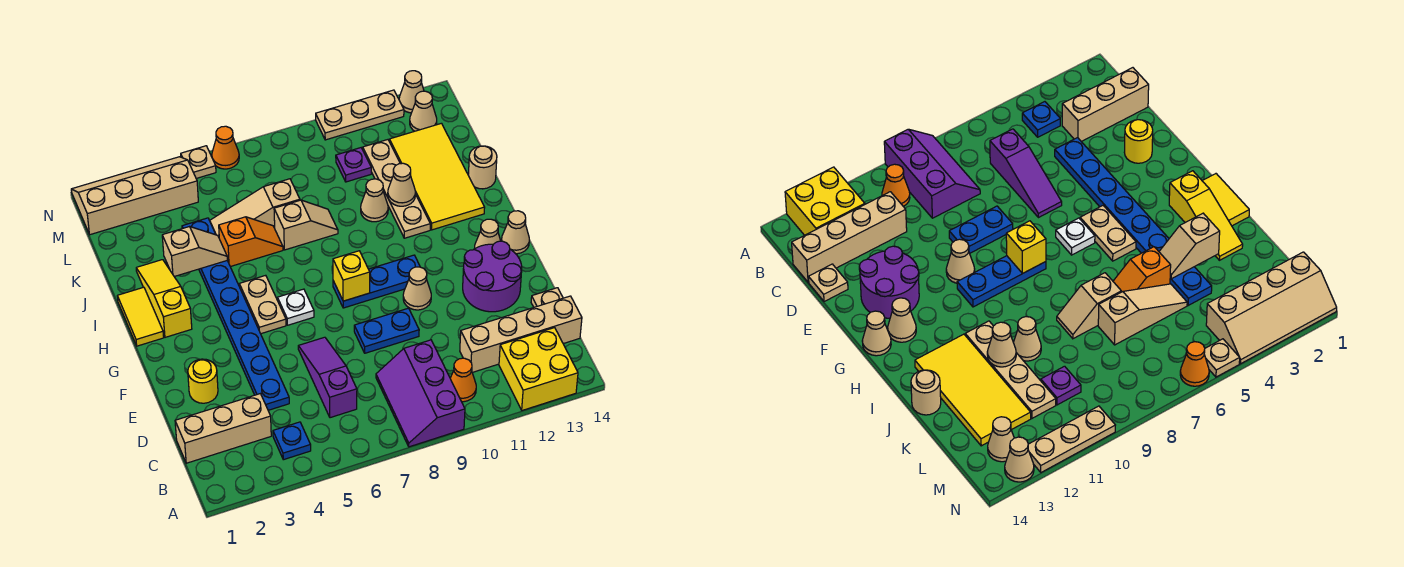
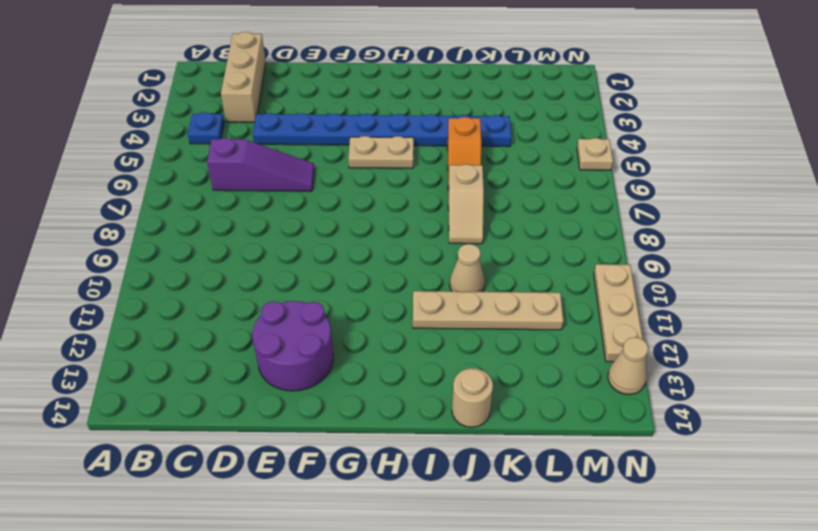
none -> purple 2x3 slope [376,340,465,447]
none -> yellow 2x2 brick [499,328,578,410]
none -> orange 1x1 cone [450,358,476,402]
none -> tan 1x4 brick [460,296,582,372]

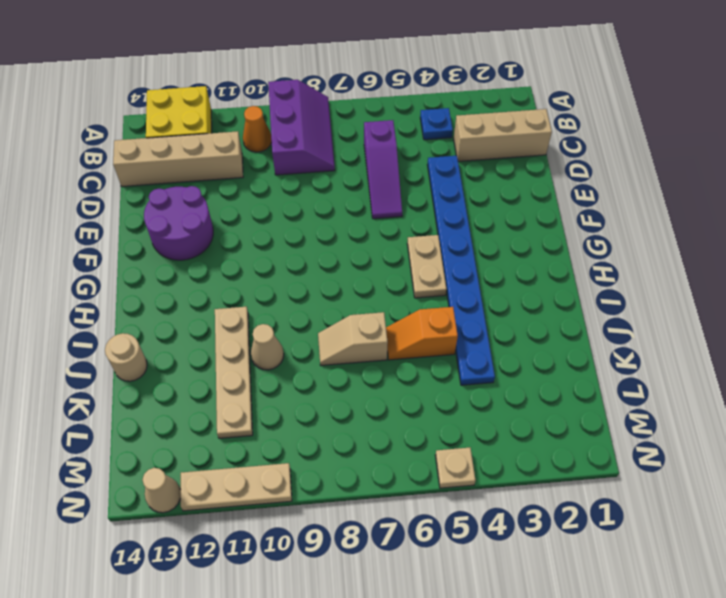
none -> tan 1x1 plate [531,288,563,307]
none -> yellow 1x1 round brick [188,359,218,403]
none -> blue 1x2 plate [354,308,419,353]
none -> tan 1x1 cone [403,267,431,310]

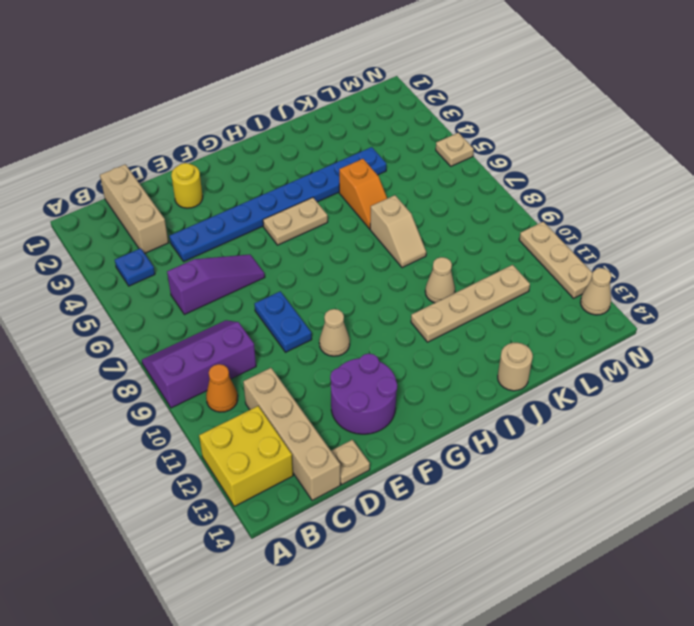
none -> white 1x1 plate [278,289,314,325]
none -> blue 1x3 plate [333,255,420,308]
none -> tan 1x1 cone [475,219,501,248]
none -> tan 1x1 cone [502,211,529,254]

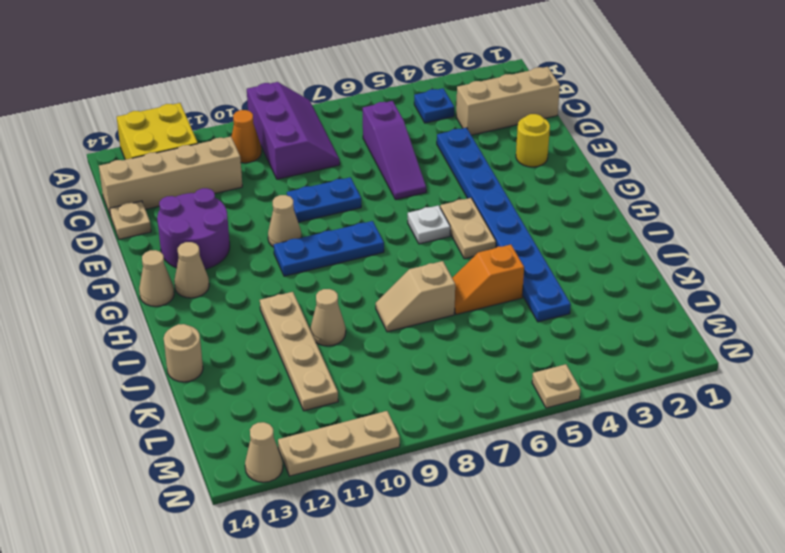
none -> yellow 1x2 tile [117,287,164,346]
none -> yellow 1x3 slope [136,260,192,337]
none -> yellow 2x4 tile [389,123,485,230]
none -> tan 1x3 slope [210,179,300,237]

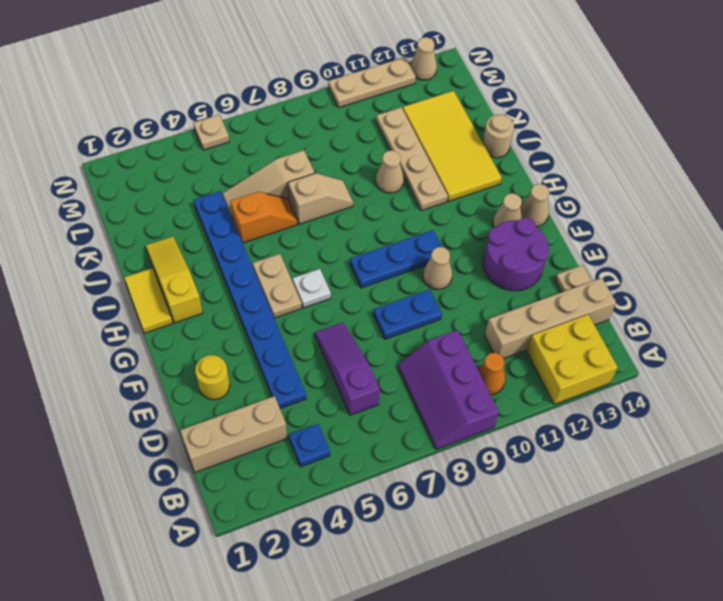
none -> purple 1x1 plate [336,148,371,182]
none -> tan 2x4 slope [71,157,198,235]
none -> tan 1x1 cone [410,91,437,131]
none -> orange 1x1 cone [212,126,239,169]

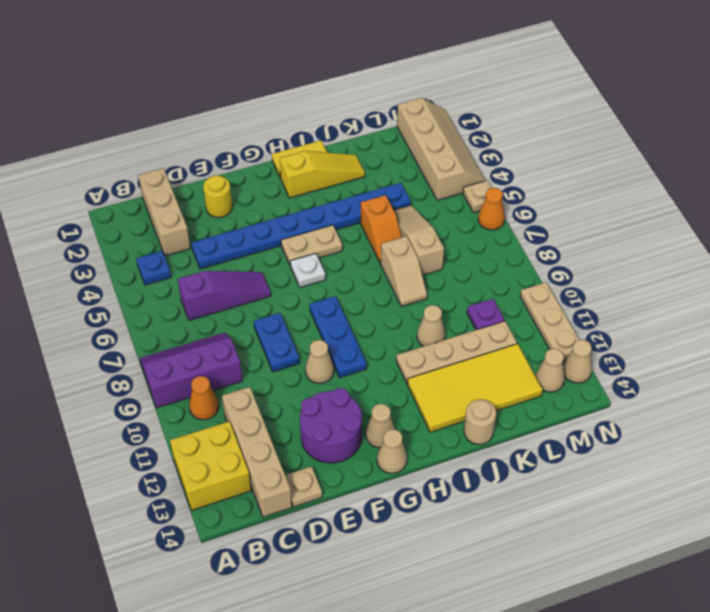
none -> yellow 1x1 brick [333,251,370,301]
none -> tan 1x2 slope [162,227,227,277]
none -> tan 1x1 cone [388,163,415,206]

